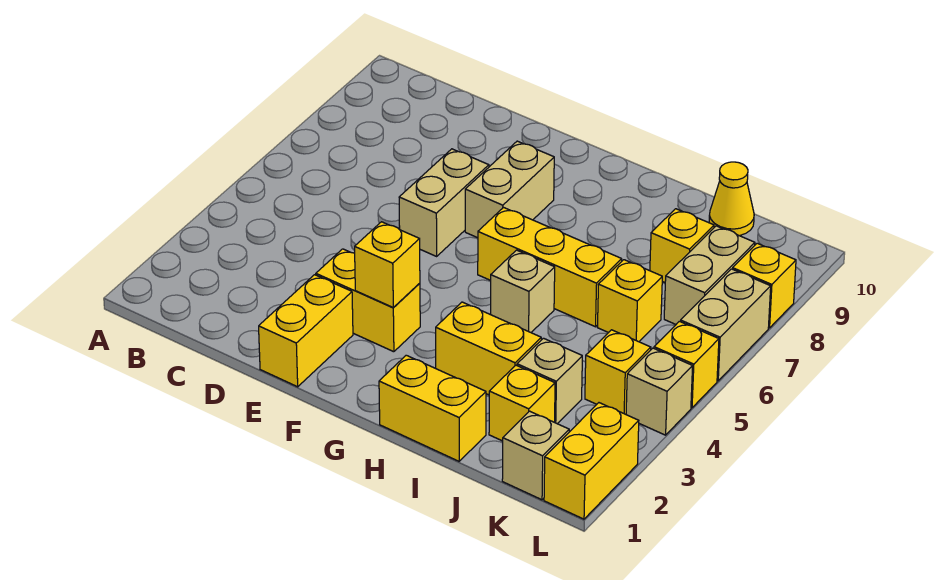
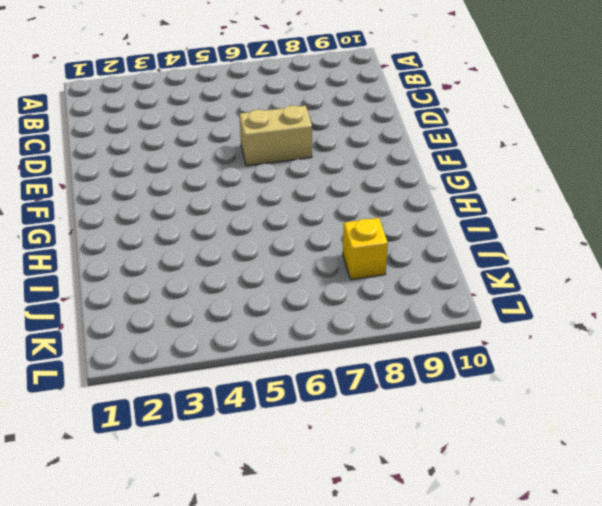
none -> yellow 1x2 brick [259,275,353,387]
none -> yellow 1x2 brick [316,249,420,352]
none -> tan 1x2 brick [465,141,554,238]

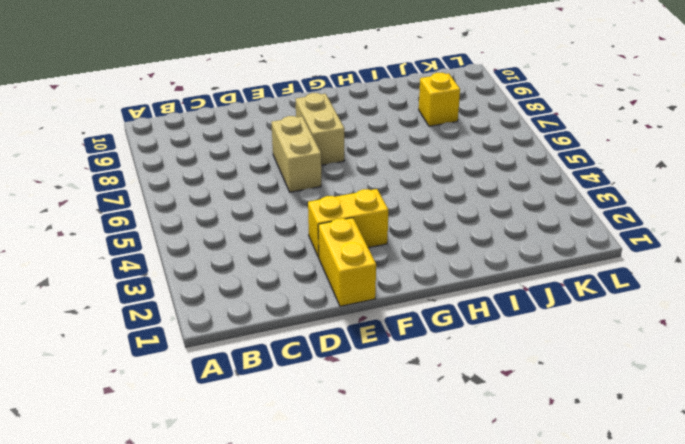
none -> yellow 1x3 brick [478,208,622,327]
none -> yellow 1x2 brick [379,355,486,461]
none -> yellow 1x2 brick [436,302,541,395]

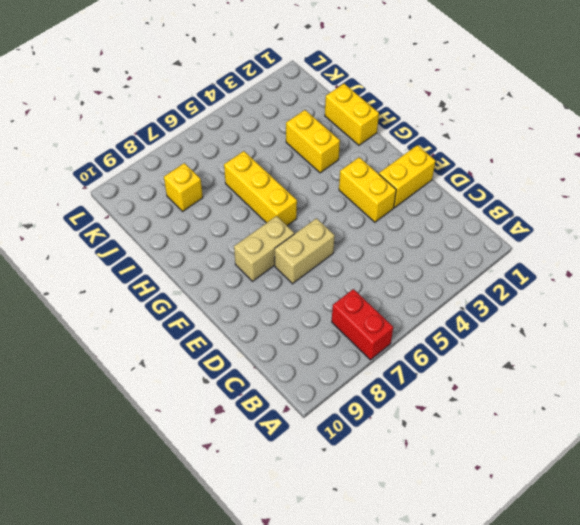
red 1x2 brick [332,289,393,360] -> none
none -> tan 1x1 brick [491,250,555,332]
none -> yellow 1x1 brick [489,365,555,441]
none -> tan 1x1 brick [517,338,582,424]

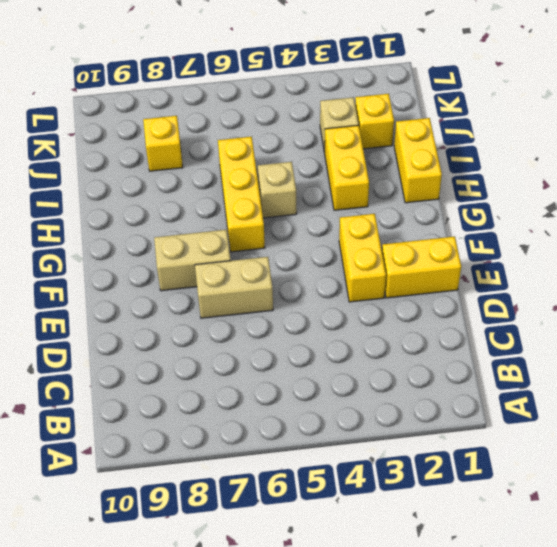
none -> yellow 1x1 brick [598,260,662,342]
none -> yellow 1x1 cone [709,162,754,236]
none -> tan 1x1 brick [502,411,569,500]

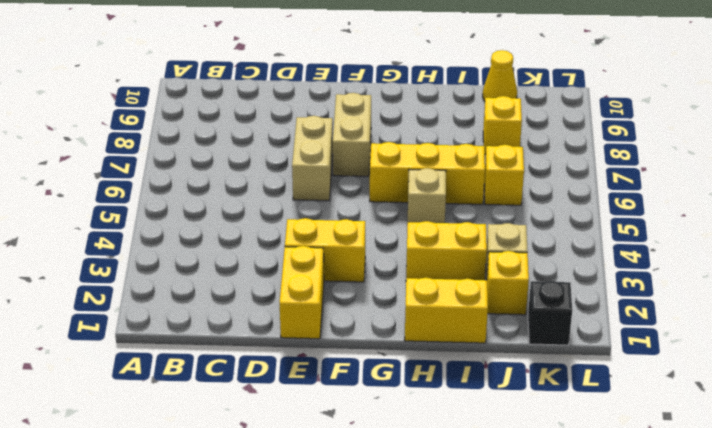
black 1x1 brick [528,281,572,345] -> tan 1x1 brick [502,411,569,500]
none -> yellow 1x1 brick [585,330,651,414]
none -> tan 1x2 brick [664,226,755,324]
none -> yellow 1x2 brick [544,403,639,519]

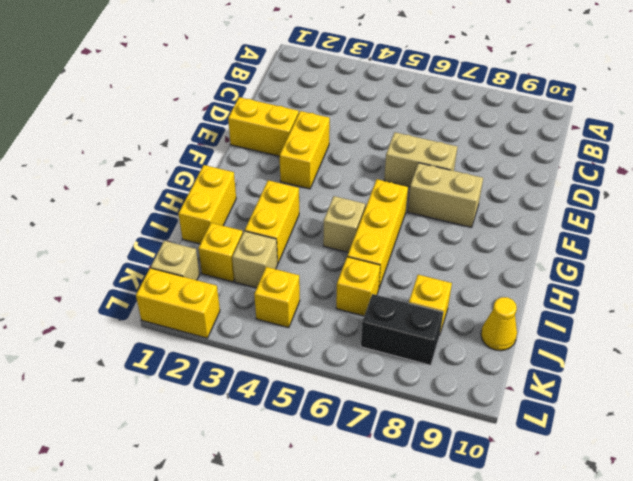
black 1x2 brick [361,294,443,365] -> tan 1x2 brick [664,226,755,324]
none -> tan 1x1 brick [626,348,693,435]
none -> yellow 1x1 brick [654,321,719,408]
none -> tan 1x2 brick [681,269,771,381]

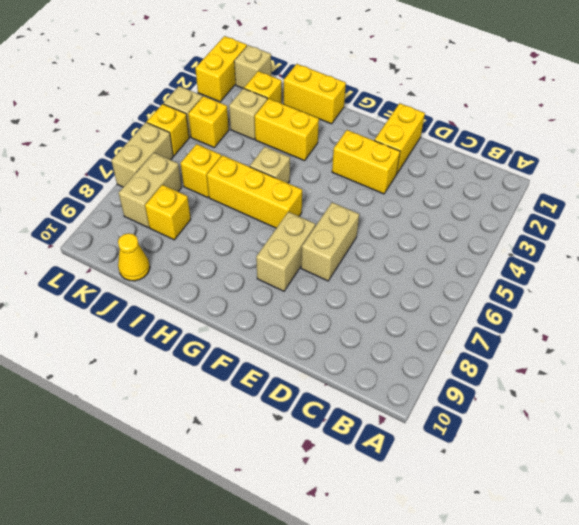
none -> yellow 1x1 brick [733,243,796,328]
none -> yellow 1x1 brick [355,222,420,308]

